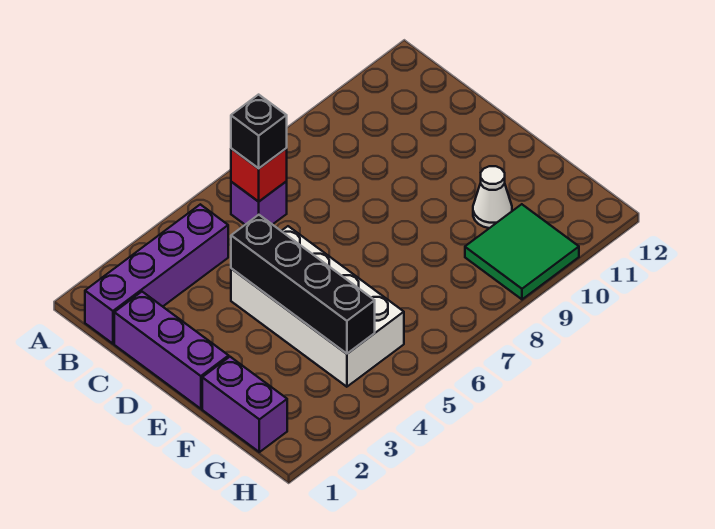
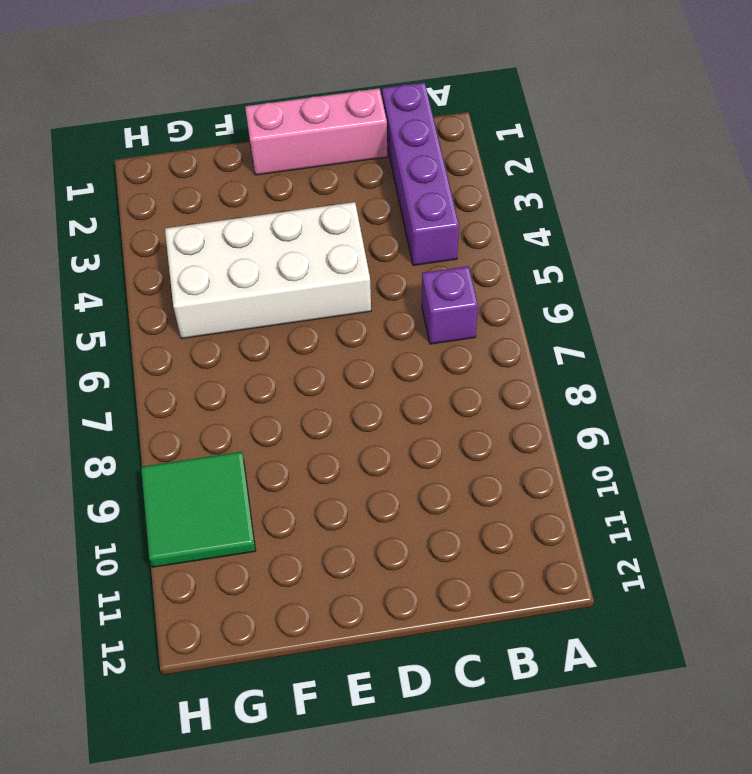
pink 1x3 brick [245,88,387,175] -> purple 1x3 brick [114,292,229,409]
none -> purple 1x2 brick [202,357,287,452]
none -> white 1x1 cone [473,166,512,228]

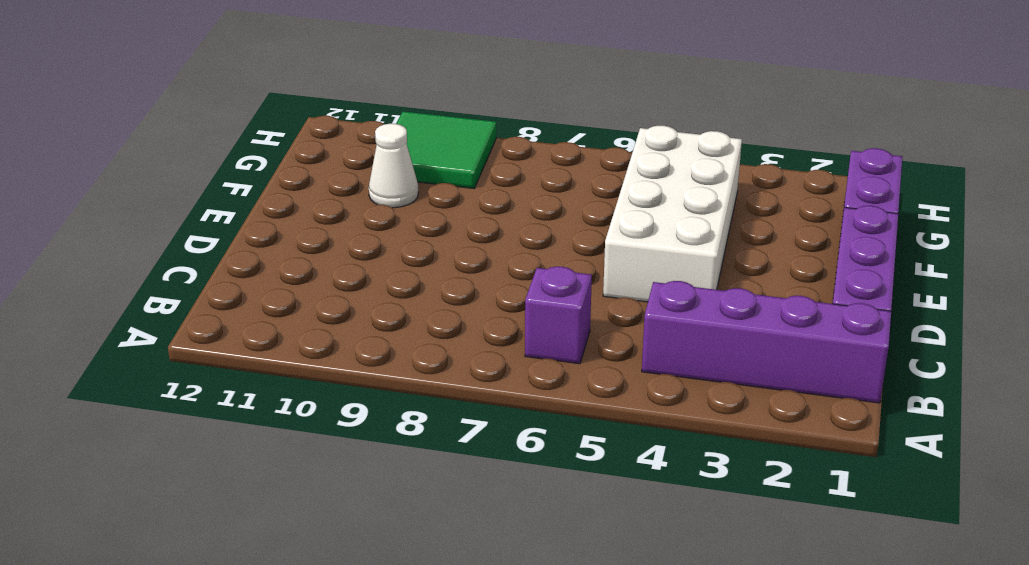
none -> red 1x1 brick [231,148,287,202]
none -> black 1x4 brick [231,215,375,354]

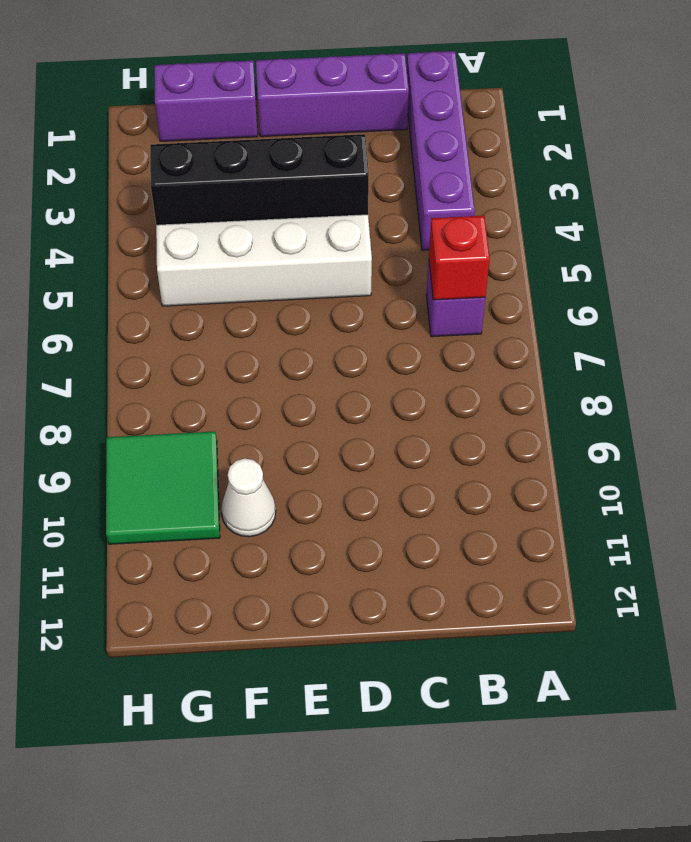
none -> black 1x1 brick [231,95,287,168]

